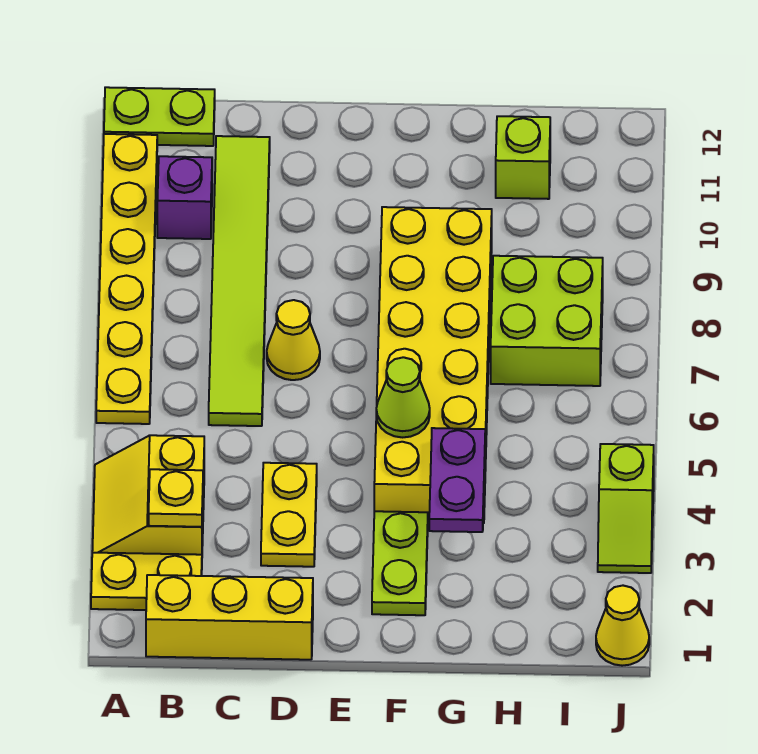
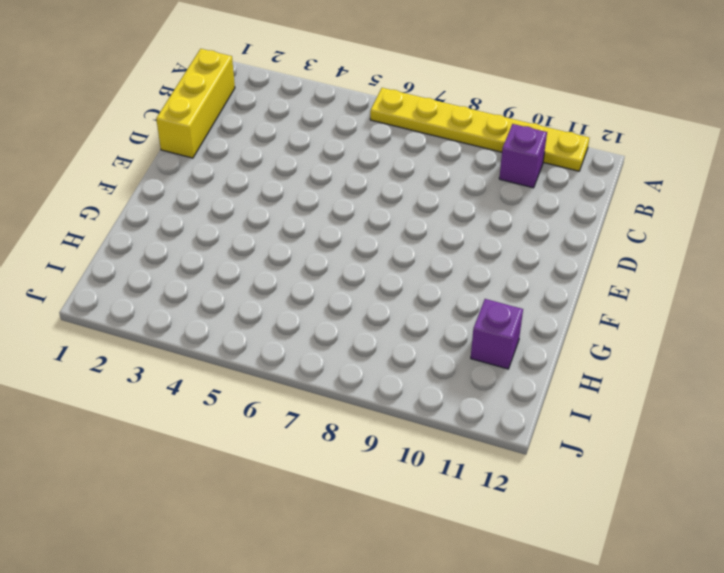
purple 1x1 brick [471,299,523,369] -> lime 1x1 brick [496,116,550,199]
none -> yellow 1x2 plate [91,553,202,610]
none -> yellow 2x2 slope [92,435,204,555]
none -> lime 1x2 plate [104,87,215,146]

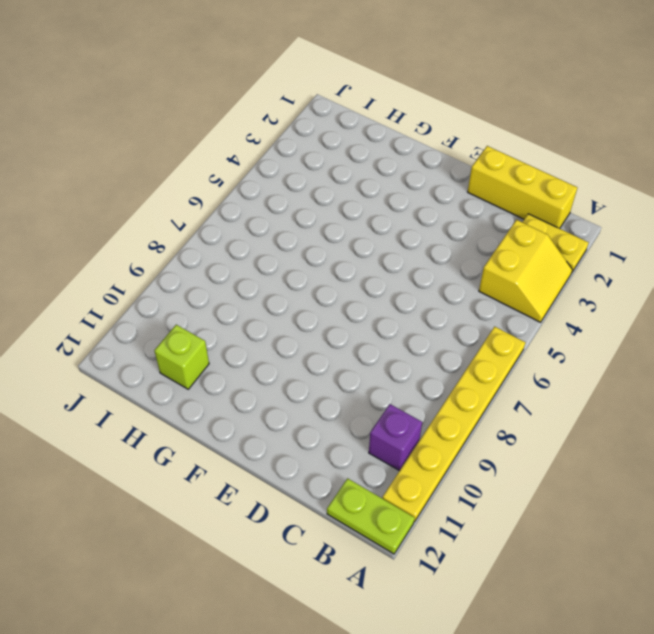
none -> lime 1x6 tile [209,136,270,426]
none -> yellow 1x2 plate [261,463,317,567]
none -> yellow 1x1 cone [267,300,320,380]

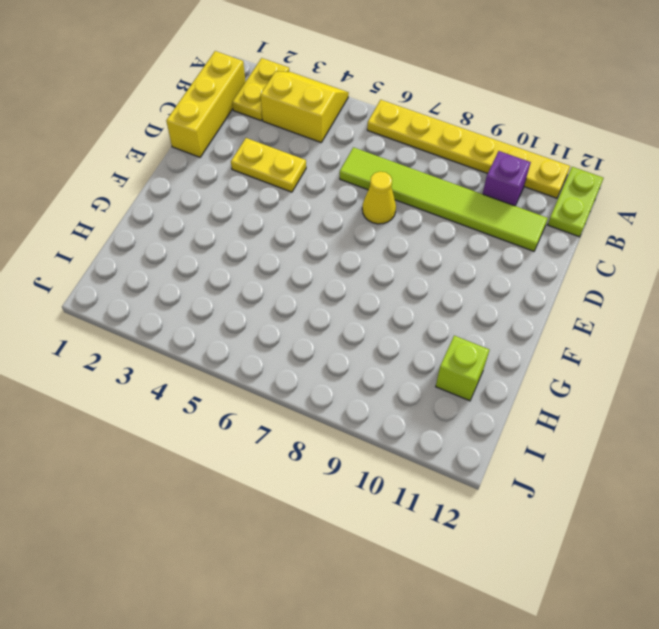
none -> lime 1x2 plate [372,511,428,615]
none -> yellow 2x6 brick [374,207,492,523]
none -> lime 2x2 brick [491,256,603,386]

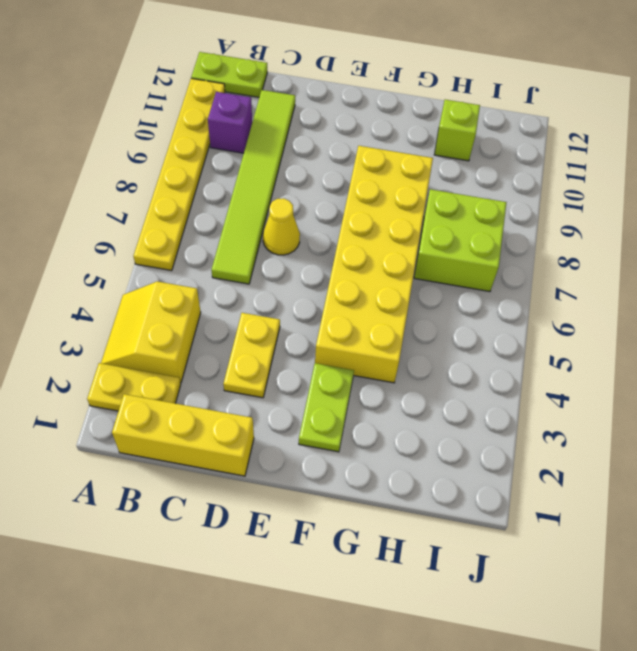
none -> yellow 1x1 cone [596,586,649,666]
none -> lime 1x2 slope [598,444,654,573]
none -> yellow 1x1 plate [149,469,203,527]

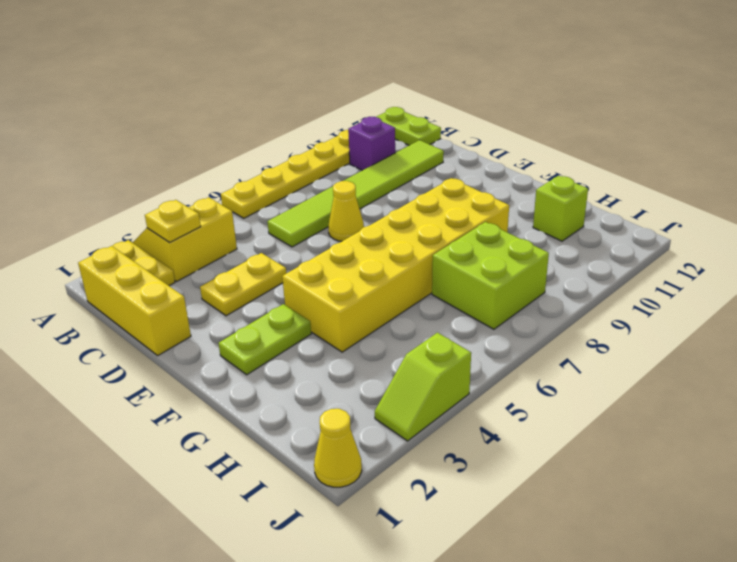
none -> lime 1x1 cone [376,357,430,437]
none -> purple 1x2 plate [429,428,485,532]

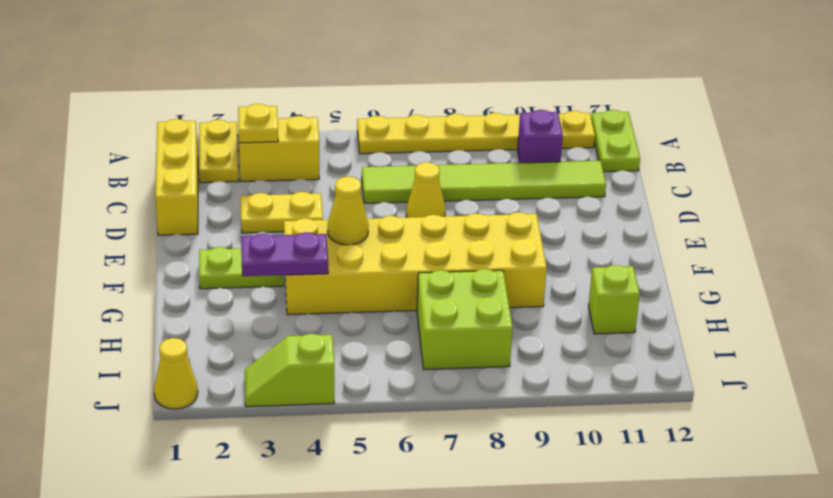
yellow 1x1 cone [328,176,369,245] -> lime 1x1 cone [376,357,430,437]

